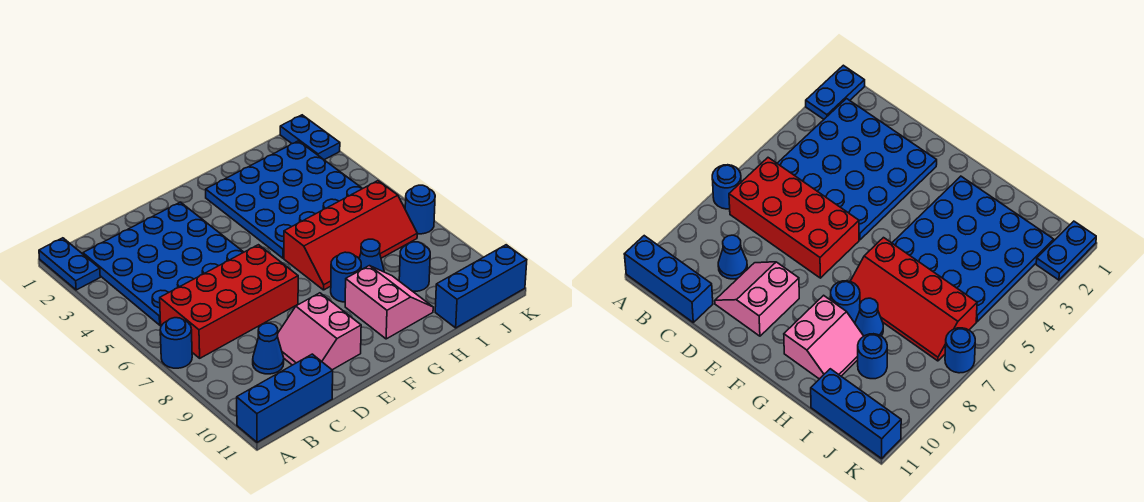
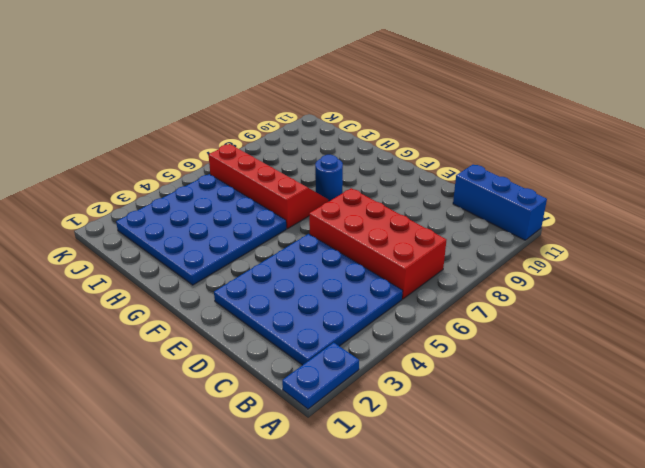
none -> blue 1x1 round brick [160,318,192,368]
none -> blue 1x1 cone [253,323,284,374]
none -> pink 2x2 slope [277,293,361,370]

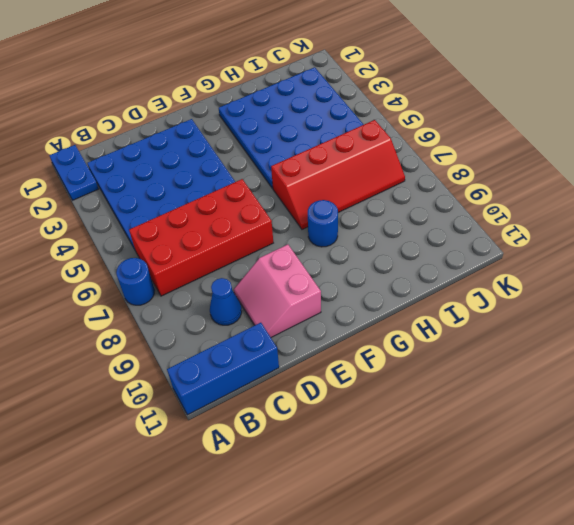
none -> pink 2x2 slope [345,266,433,339]
none -> blue 1x1 cone [359,239,384,272]
none -> blue 1x1 round brick [399,242,430,291]

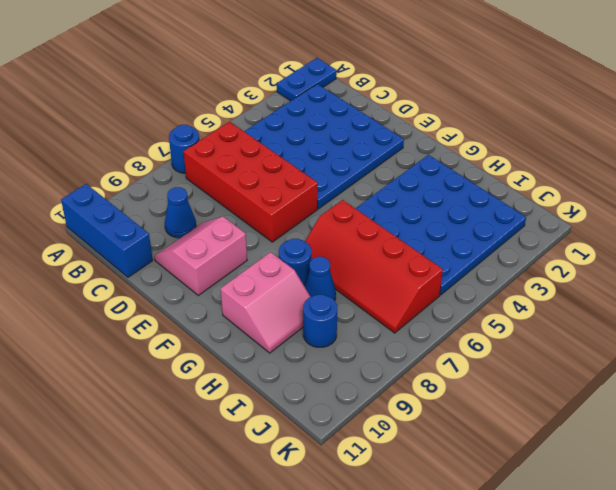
none -> blue 1x3 brick [435,245,527,328]
none -> blue 1x2 plate [280,115,340,160]
none -> blue 1x1 round brick [405,185,435,234]

